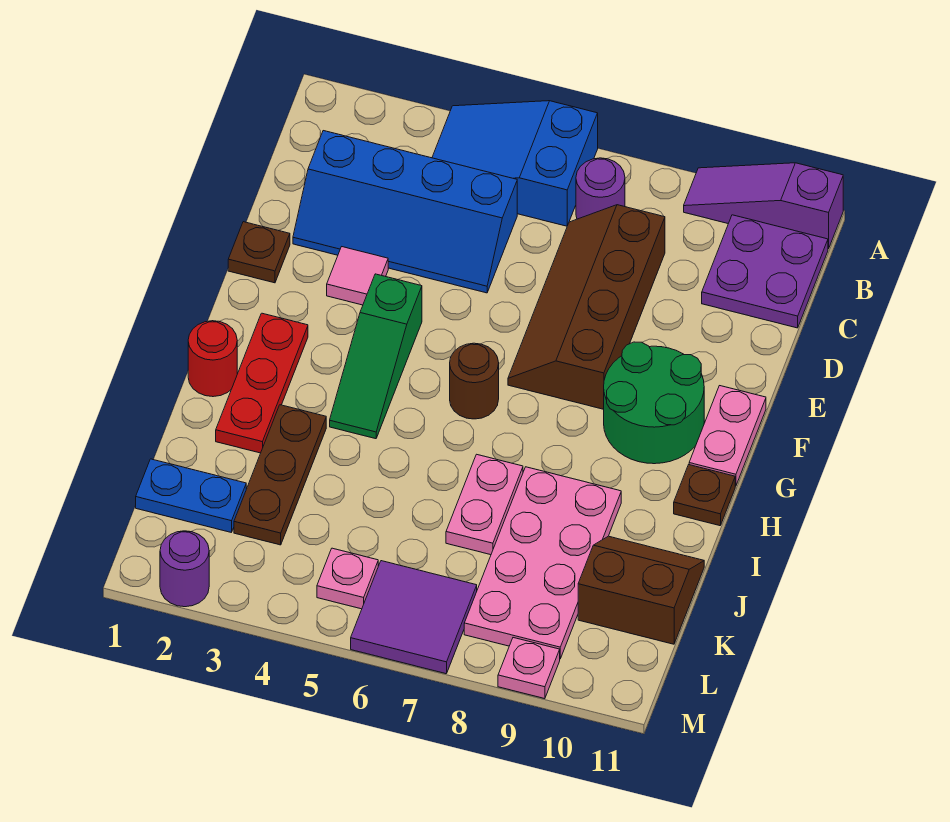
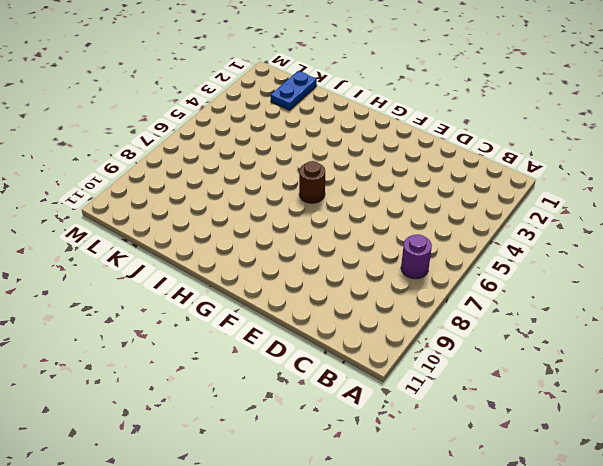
none -> blue 2x3 slope [432,101,598,226]
none -> purple 1x3 slope [684,163,843,249]
none -> purple 2x2 plate [702,215,828,328]

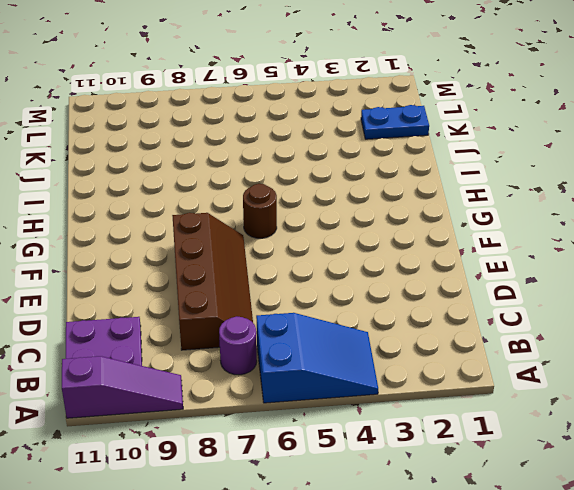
none -> blue 2x4 slope [293,131,517,293]
none -> brown 1x1 plate [228,222,290,283]
none -> pink 1x1 tile [327,247,388,305]

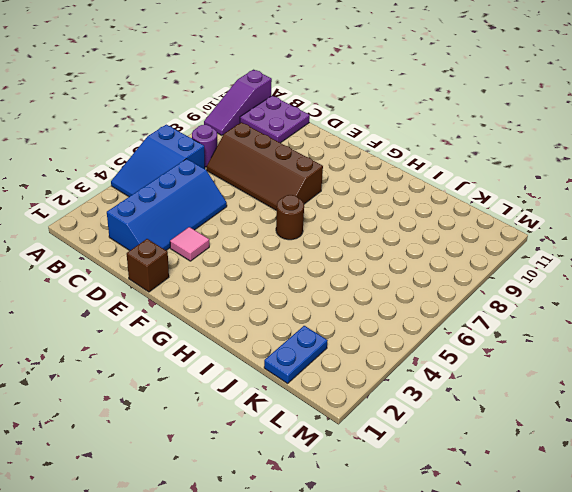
brown 1x1 brick [127,239,169,292] -> brown 1x1 plate [228,222,290,283]
none -> green 1x3 slope [330,274,422,439]
none -> green 2x2 round brick [604,342,704,464]
none -> pink 1x2 plate [689,386,766,486]

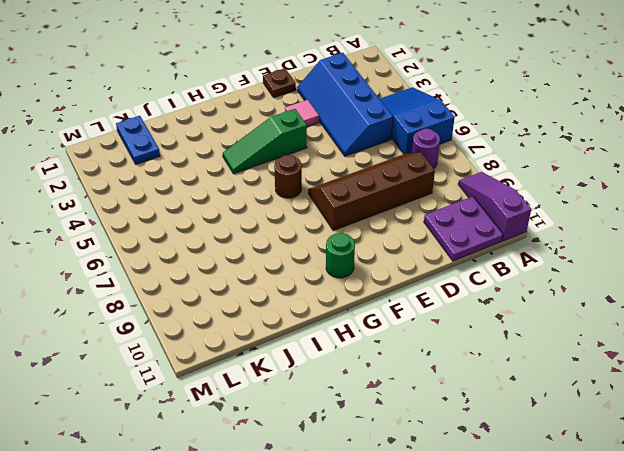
green 1x1 round brick [326,233,355,278] -> green 2x2 round brick [604,342,704,464]
none -> pink 1x2 plate [689,386,766,486]
none -> red 1x3 plate [216,313,308,453]
none -> red 1x1 round brick [188,321,237,397]

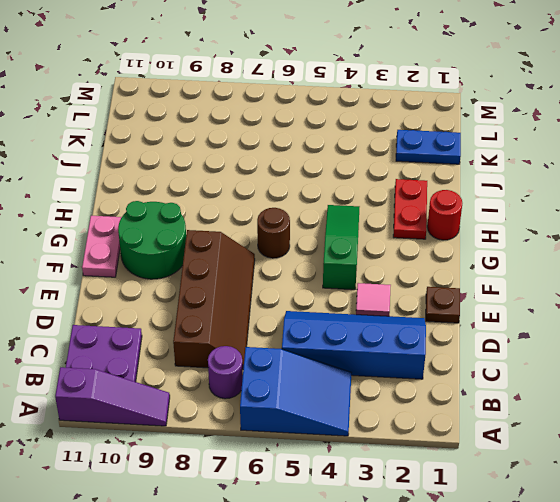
red 1x2 plate [393,179,427,239] -> red 1x3 plate [216,313,308,453]
none -> brown 1x1 plate [674,465,735,526]
none -> brown 1x3 plate [234,405,326,545]
none -> pink 1x2 plate [446,454,523,555]

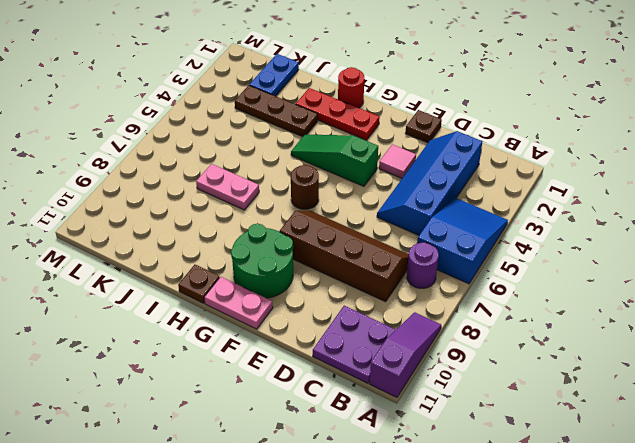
none -> pink 2x4 plate [464,467,621,659]
none -> brown 2x2 slope [578,536,704,644]
none -> pink 1x1 plate [317,548,378,609]

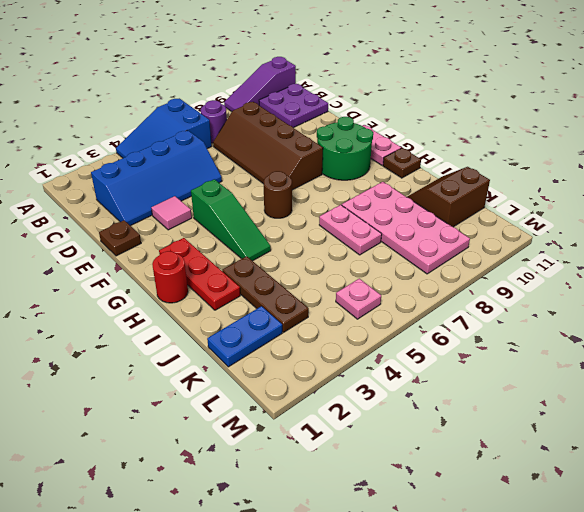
none -> purple 2x2 tile [351,561,477,674]
none -> purple 1x1 round brick [160,531,209,607]
none -> pink 1x1 plate [498,638,560,699]

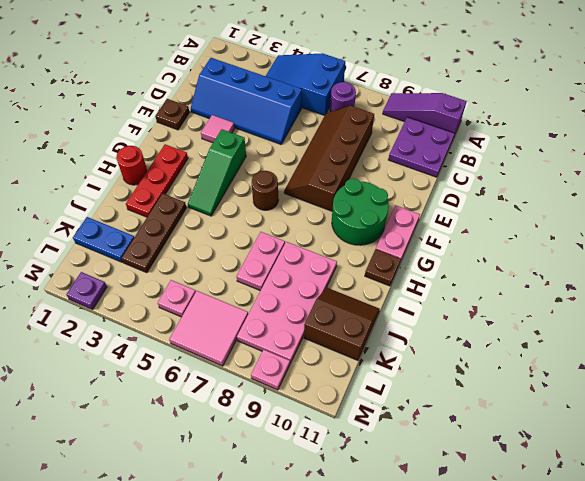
pink 2x2 tile [169,291,248,366] -> purple 2x2 tile [351,561,477,674]
purple 1x1 plate [66,272,107,309] -> purple 1x1 round brick [160,531,209,607]

